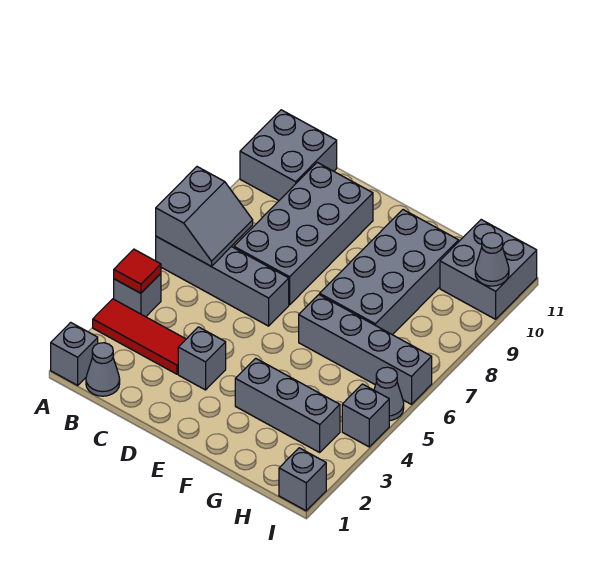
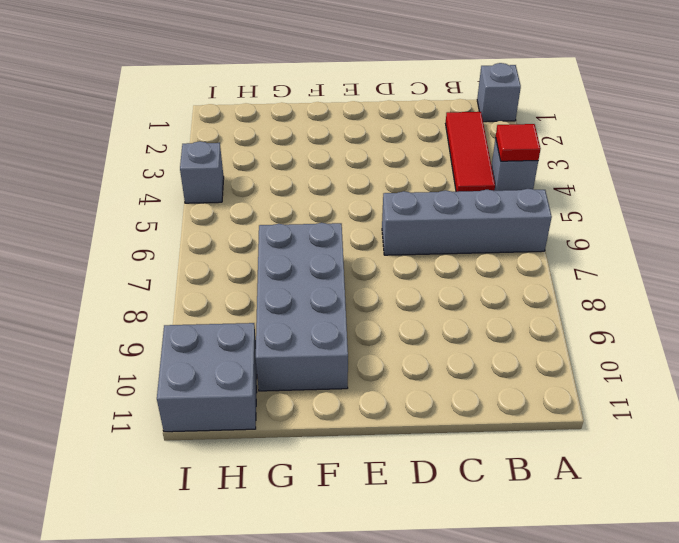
red 1x3 tile [446,112,495,192] -> red 1x3 tile turned to [93,299,186,374]
none -> grey 2x2 brick [240,110,337,200]
none -> grey 1x1 cone [86,343,120,396]
none -> grey 2x4 brick [234,162,373,305]

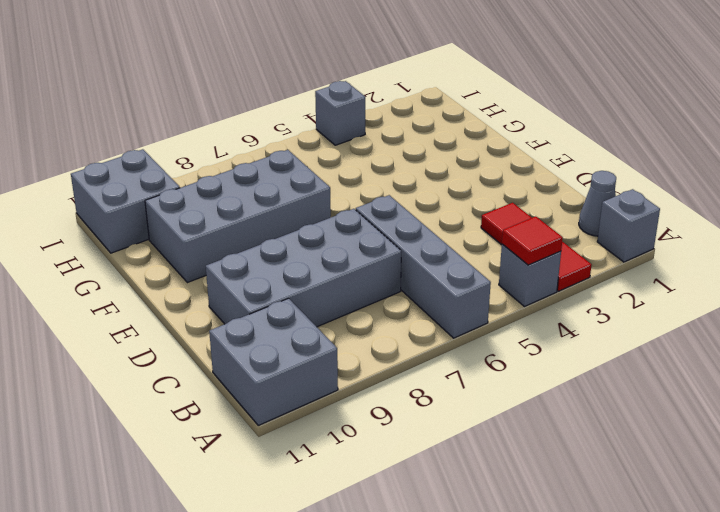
none -> grey 1x1 brick [178,327,226,390]
none -> grey 1x3 brick [235,358,340,452]
none -> grey 1x4 brick [299,295,432,404]

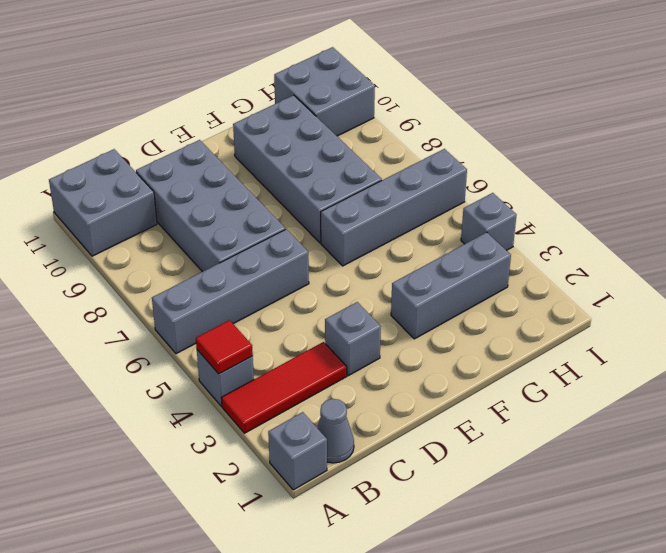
none -> grey 1x1 brick [279,448,326,511]
none -> grey 1x1 cone [374,367,404,421]
none -> grey 2x2 slope [156,167,253,267]

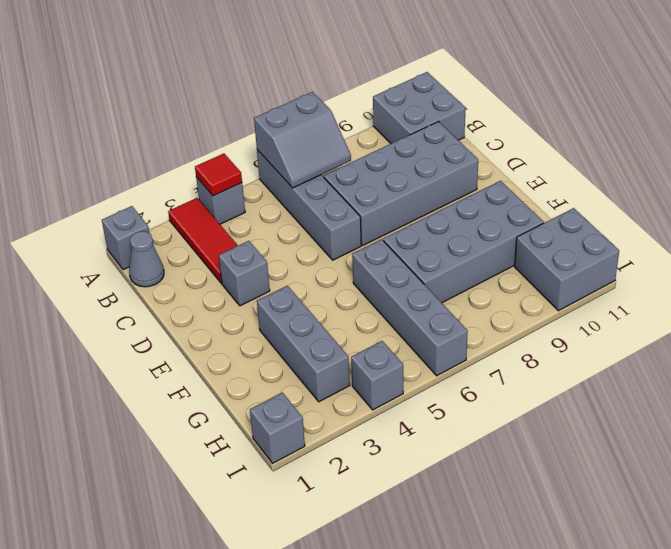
none -> grey 1x1 cone [374,367,404,421]
none -> grey 1x1 cone [475,233,509,286]

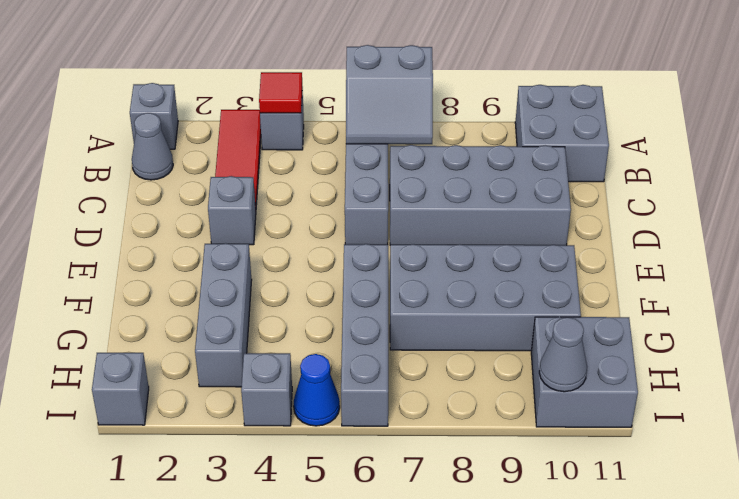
blue 1x1 cone [294,354,340,426] -> grey 1x1 cone [374,367,404,421]

